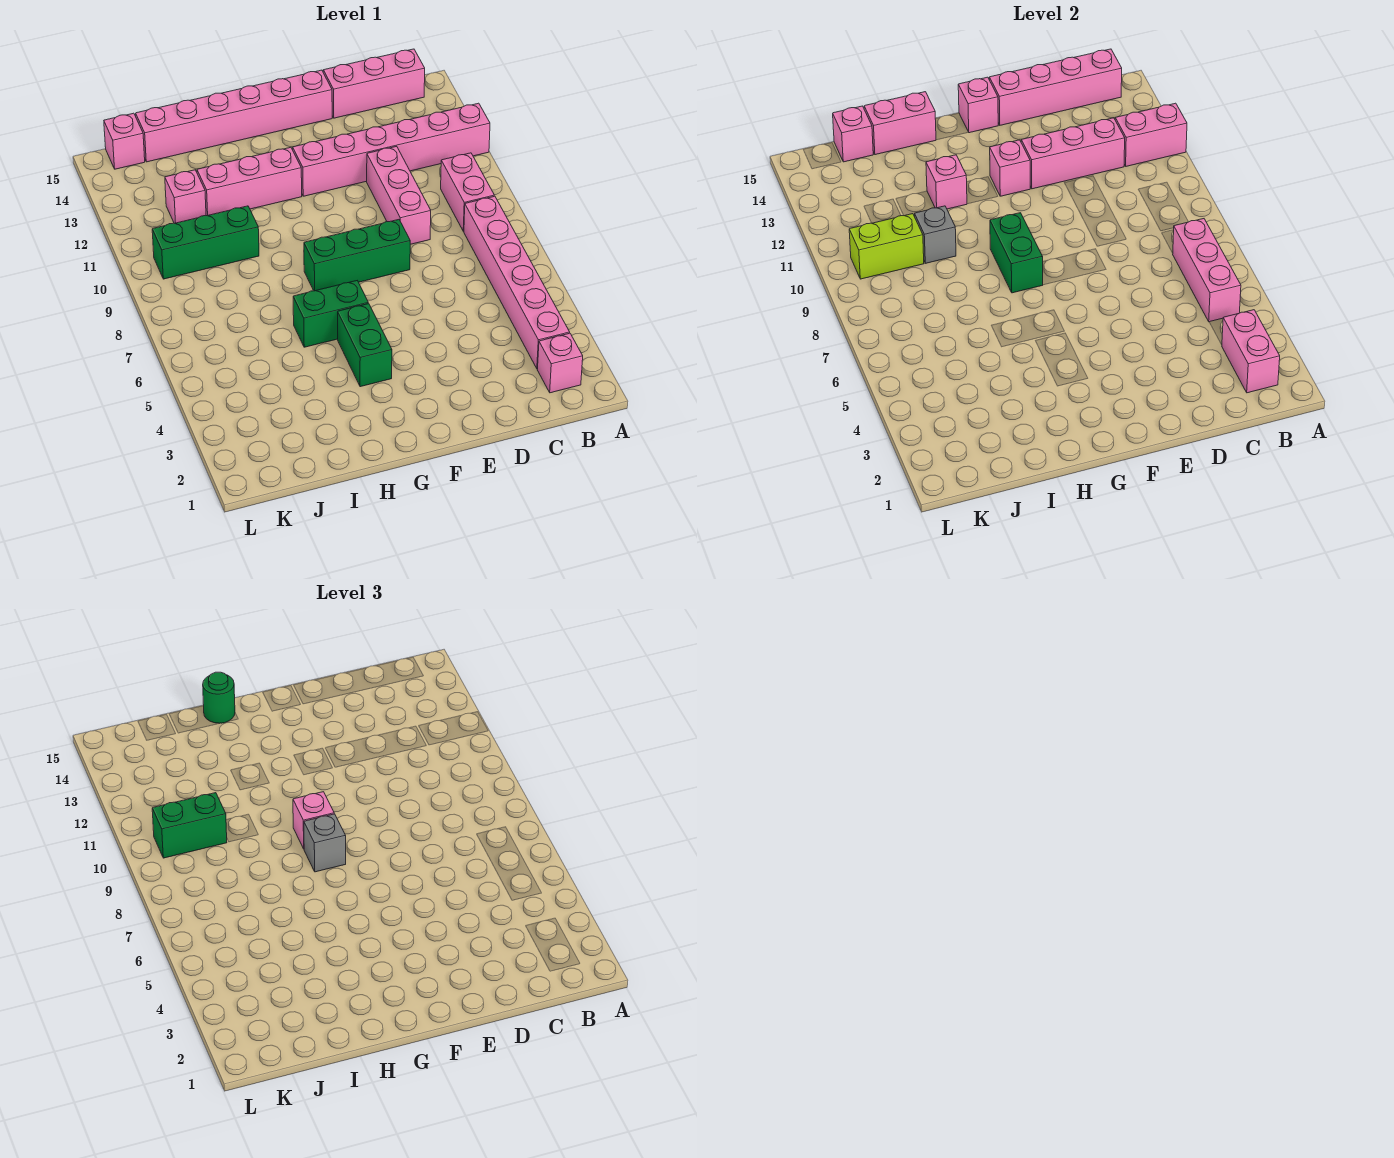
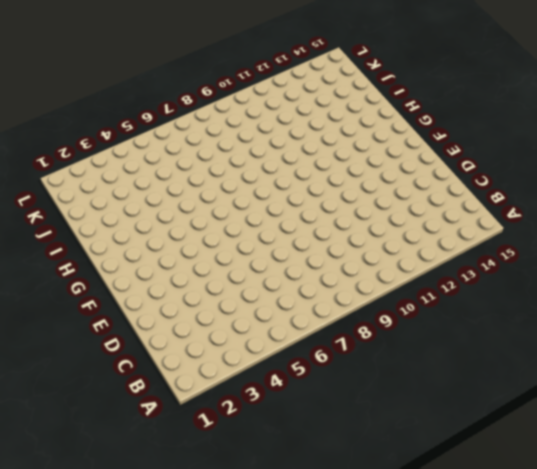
none -> pink 1x6 brick [293,103,490,196]
none -> pink 1x1 brick [538,333,583,393]
none -> pink 1x6 brick [464,196,570,369]
none -> pink 1x2 brick [441,153,494,231]

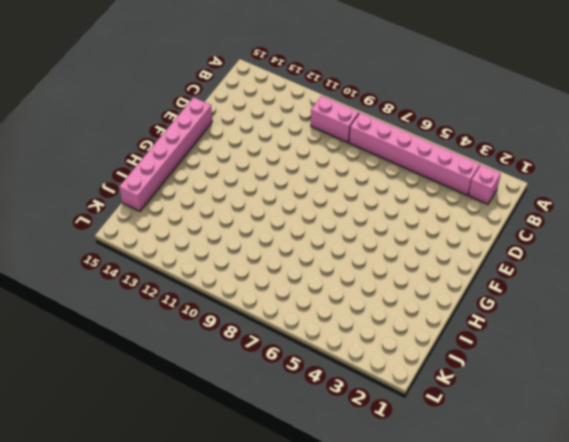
none -> pink 1x6 brick [293,103,490,196]
none -> pink 1x3 brick [323,49,425,118]
none -> pink 1x3 brick [367,146,431,244]
none -> green 1x3 brick [304,220,410,291]

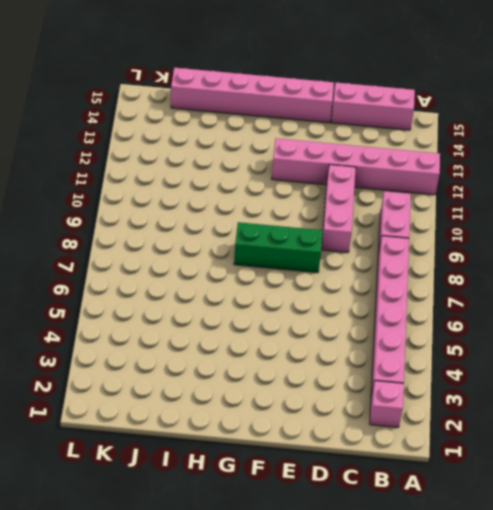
none -> green 1x2 brick [338,304,392,387]
none -> green 1x2 brick [293,281,368,347]
none -> pink 1x3 brick [197,147,302,216]
none -> green 1x3 brick [152,206,259,279]

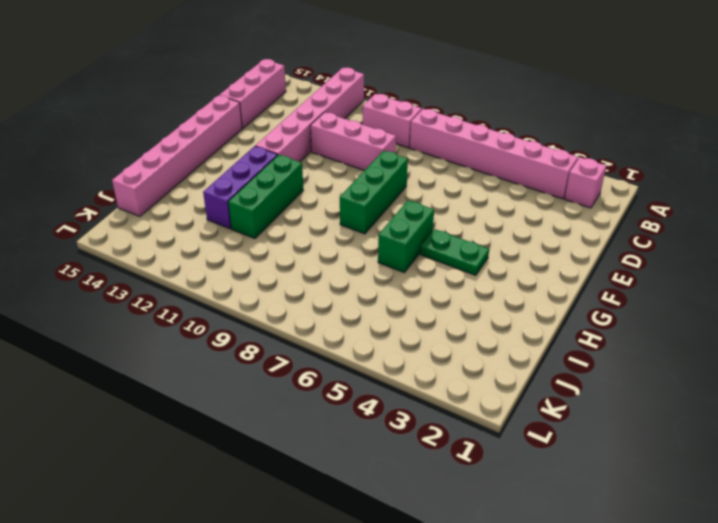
green 1x2 plate [420,229,489,276] -> green 1x2 brick [338,304,392,387]
green 1x3 brick [228,155,303,239] -> green 1x3 brick moved to [152,206,259,279]
purple 1x3 brick [203,146,278,229] -> pink 1x3 brick [197,147,302,216]
none -> pink 1x1 brick [165,170,206,223]
none -> pink 1x1 brick [104,113,145,169]
none -> pink 1x2 brick [1115,103,1187,166]
none -> pink 1x2 brick [1222,310,1280,393]

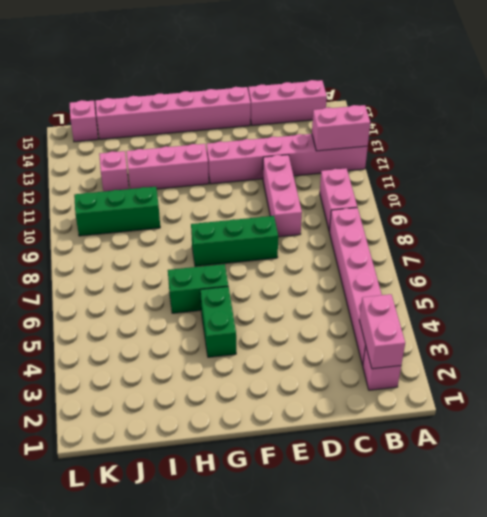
none -> pink 1x3 brick [1173,219,1241,322]
none -> pink 1x4 brick [989,49,1122,125]
none -> pink 1x3 brick [1021,118,1125,189]
none -> pink 1x1 brick [990,140,1030,196]

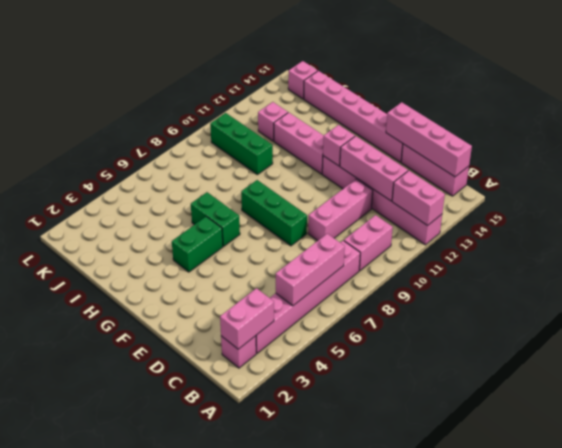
none -> pink 1x1 brick [958,77,998,133]
none -> green 1x2 brick [990,213,1043,293]
none -> pink 1x1 brick [926,155,967,209]
none -> pink 1x2 brick [864,92,936,155]

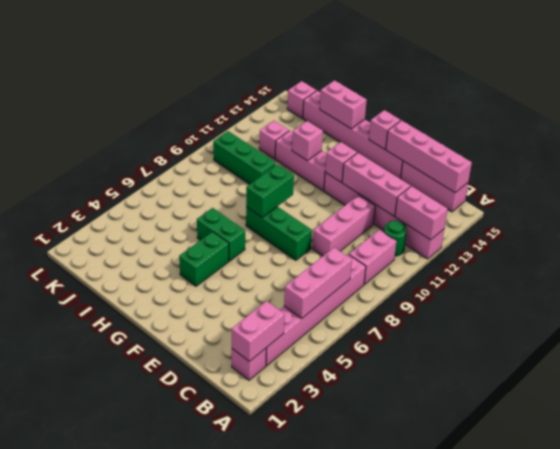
green 1x1 round brick [384,221,407,256] -> green 1x1 round brick moved to [203,672,235,723]
none -> grey 1x1 brick [914,206,956,263]
none -> lime 1x2 brick [849,214,924,279]
none -> pink 1x1 brick [833,106,874,162]
none -> grey 1x1 brick [304,814,346,872]

